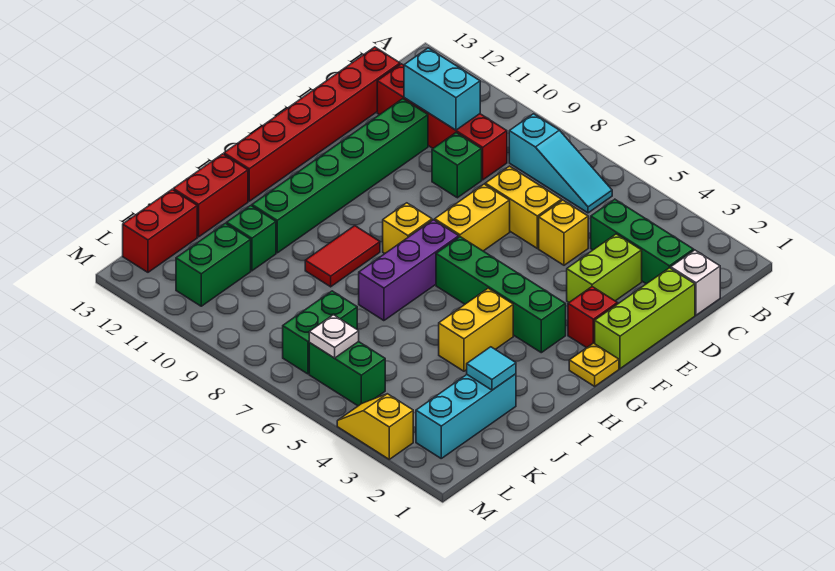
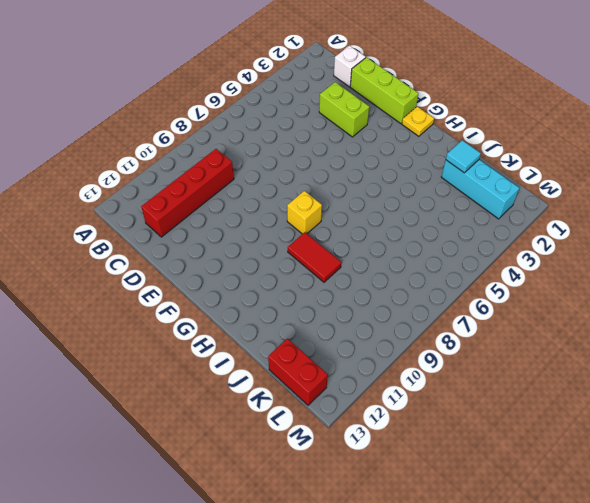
none -> cyan 1x3 slope [509,114,612,213]
none -> green 1x3 brick [591,199,694,284]
none -> red 1x6 brick [224,47,400,201]
none -> yellow 1x1 brick [539,200,588,265]

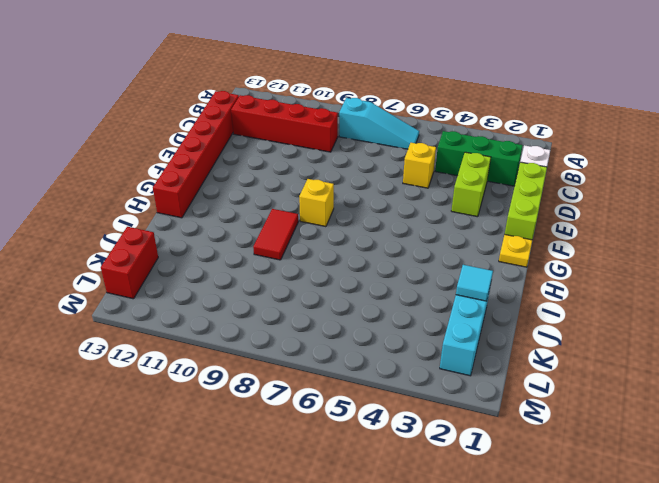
none -> yellow 1x2 brick [485,166,562,248]
none -> green 1x1 brick [432,133,482,198]
none -> green 1x6 brick [252,99,428,253]
none -> yellow 1x2 brick [435,184,510,251]

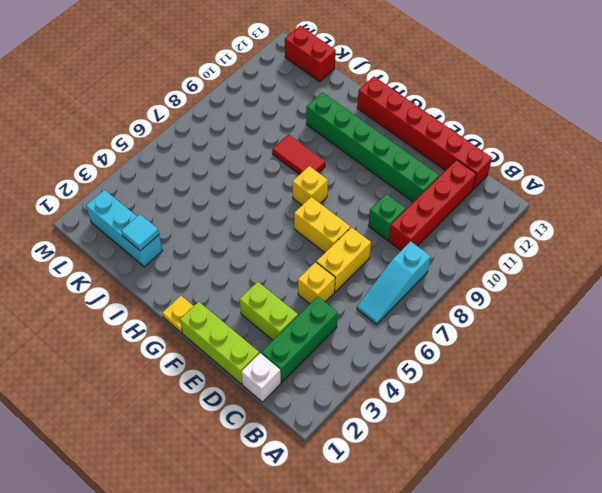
none -> red 1x1 brick [568,287,618,348]
none -> green 1x4 brick [436,237,566,353]
none -> purple 1x3 brick [359,220,459,321]
none -> yellow 1x2 brick [439,288,513,371]

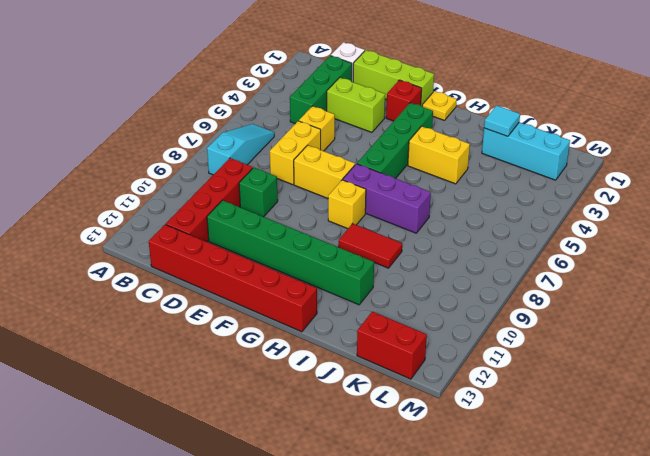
none -> red 1x2 brick [173,154,248,237]
none -> green 1x1 brick [227,206,276,271]
none -> green 1x2 brick [283,291,357,374]
none -> green 1x2 brick [176,223,251,306]

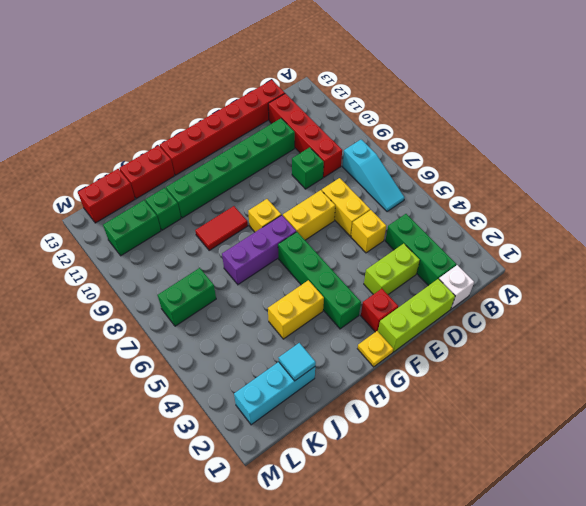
none -> green 1x2 brick [309,342,385,406]
none -> yellow 1x2 slope [337,394,413,459]
none -> cyan 1x2 brick [404,48,480,130]
none -> white 1x1 plate [309,315,359,358]

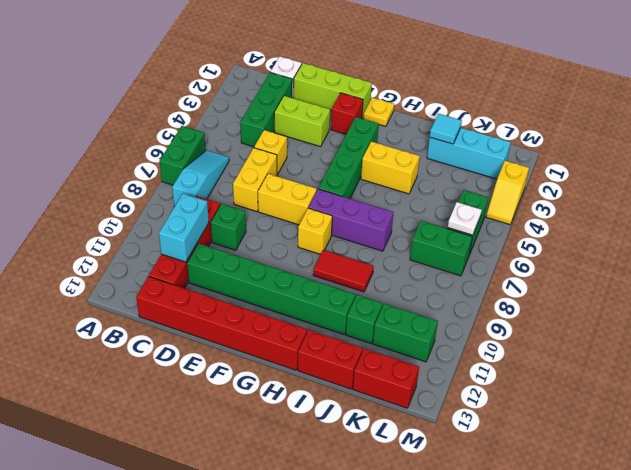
green 1x2 brick [160,126,206,185] -> none

